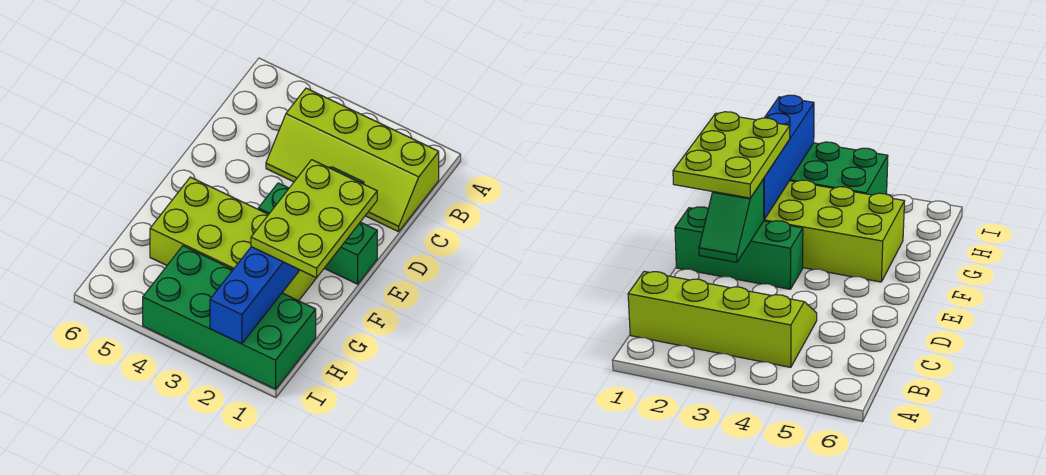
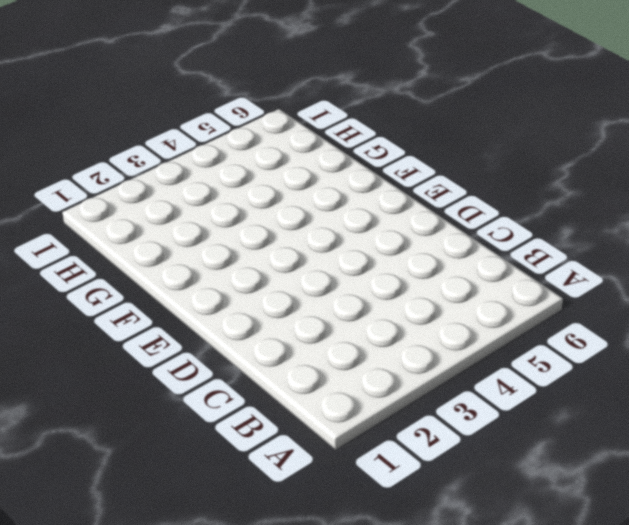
none -> lime 2x4 slope [266,88,439,232]
none -> green 1x3 brick [258,183,377,284]

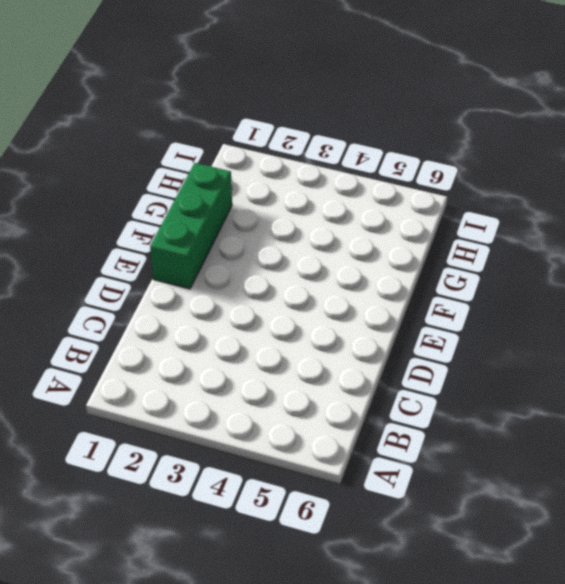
green 1x3 brick [150,163,232,289] -> green 1x3 brick turned to [258,183,377,284]
none -> lime 2x4 slope [266,88,439,232]
none -> lime 2x4 brick [150,177,316,301]

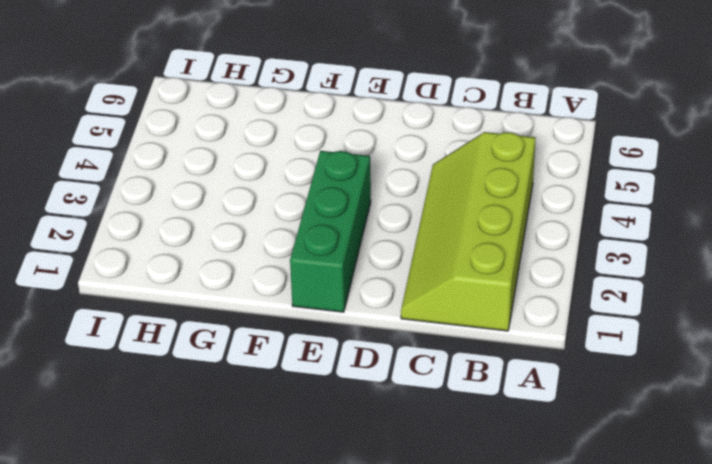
none -> lime 2x4 brick [150,177,316,301]
none -> green 2x4 brick [143,246,316,389]

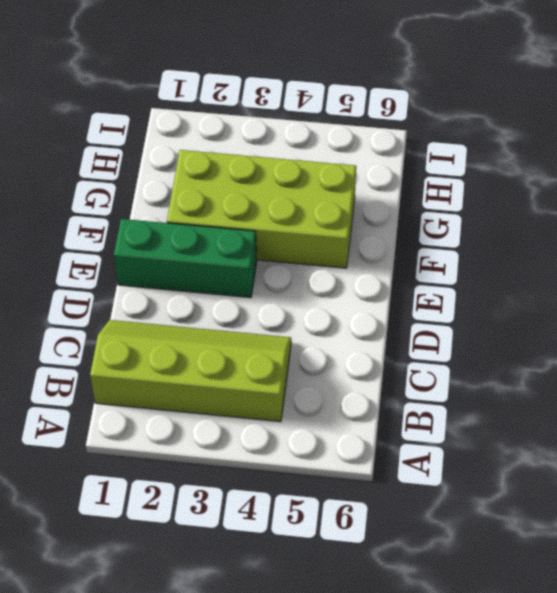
none -> green 2x4 brick [143,246,316,389]
none -> green 1x2 slope [699,179,764,262]

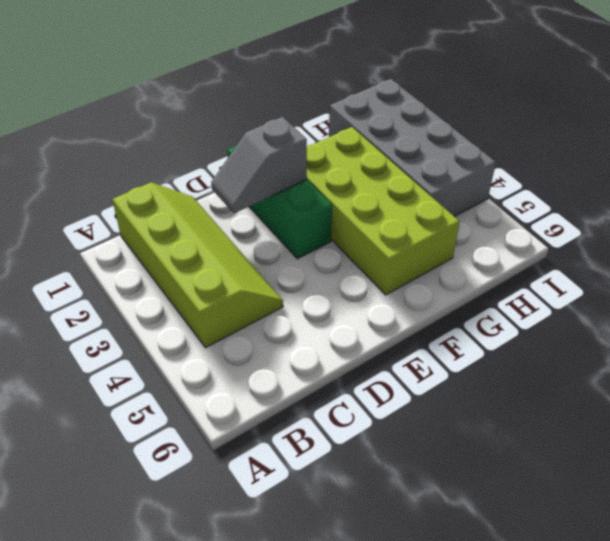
grey 1x2 slope [211,117,307,213] -> green 1x2 slope [699,179,764,262]
grey 2x4 brick [329,79,496,217] -> green 2x4 brick [143,246,316,389]
none -> blue 1x4 brick [210,247,299,344]
none -> lime 2x3 plate [251,160,377,278]

